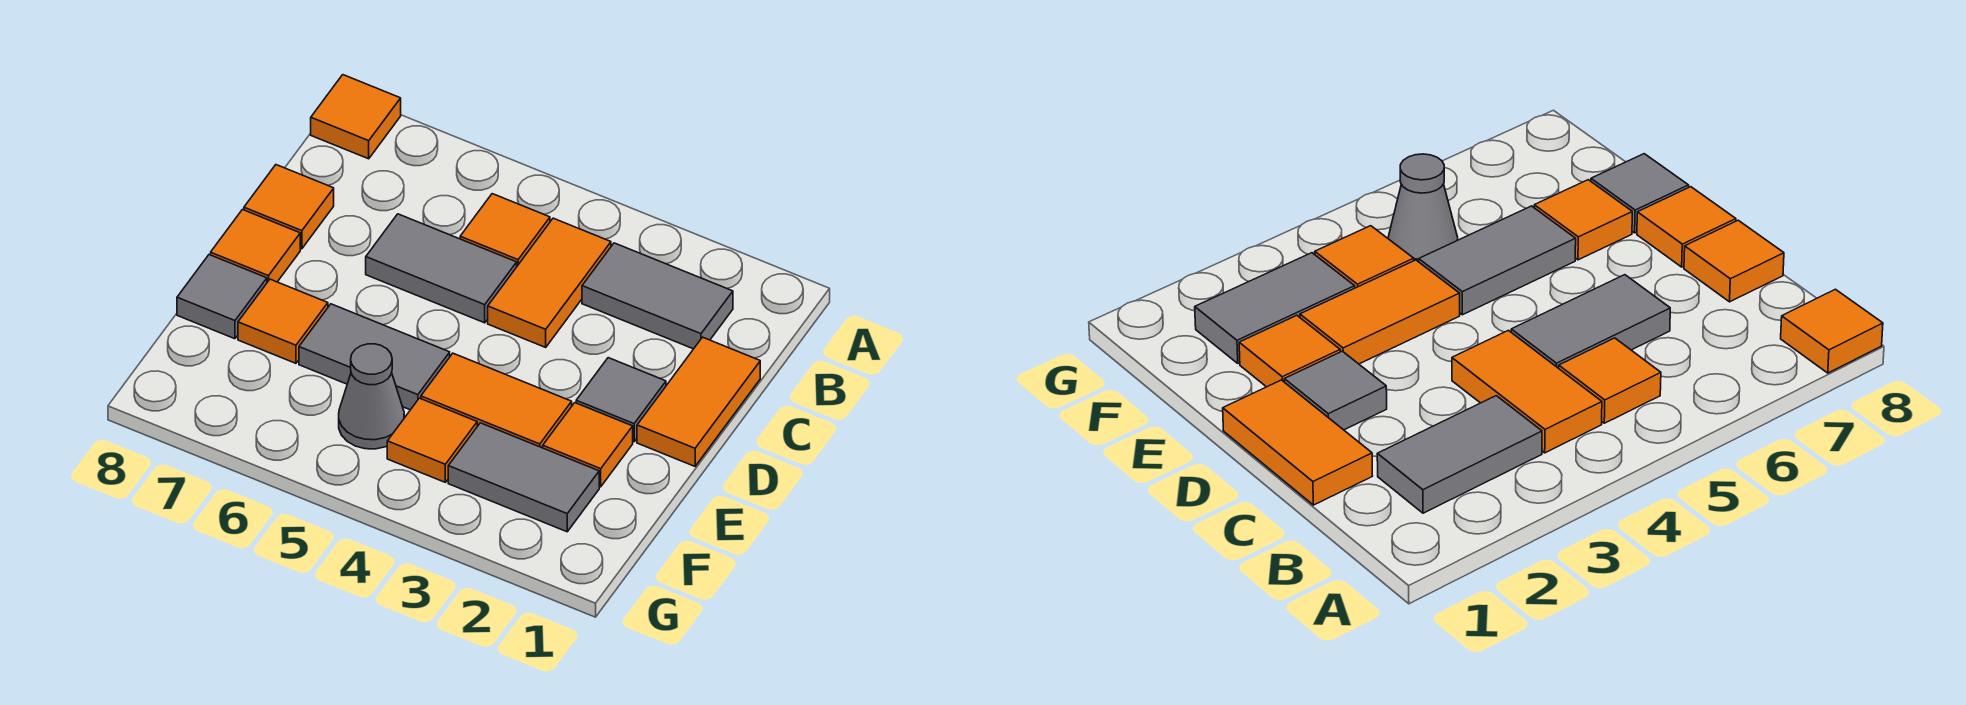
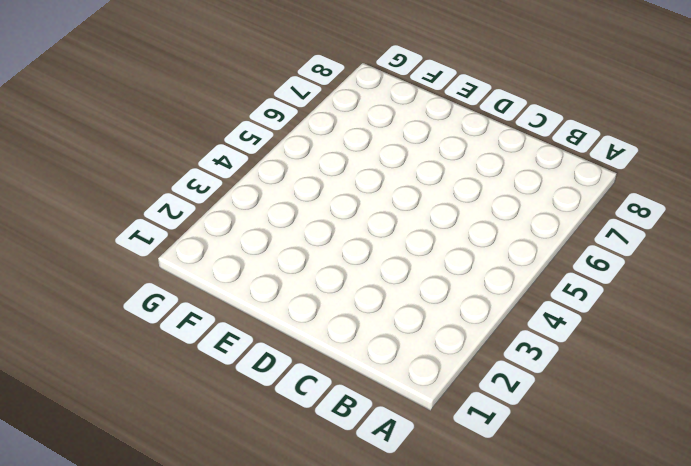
none -> orange 1x1 tile [311,75,401,159]
none -> grey 1x2 tile [582,243,733,349]
none -> orange 1x2 tile [488,218,611,347]

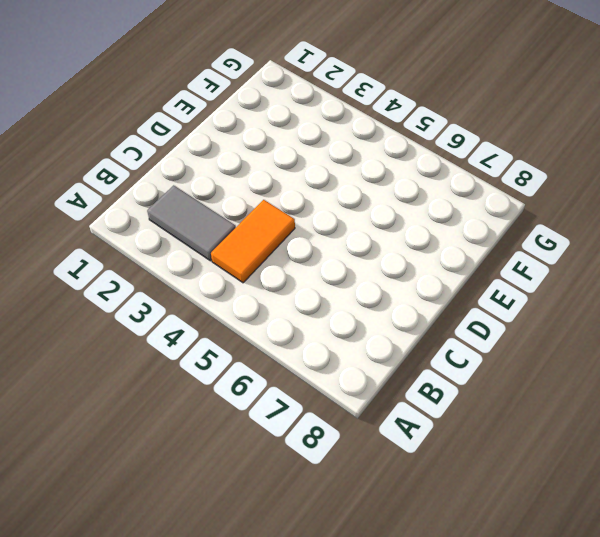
none -> orange 1x1 tile [311,75,401,159]
none -> orange 1x1 tile [460,194,550,266]
none -> orange 1x2 tile [637,337,760,466]

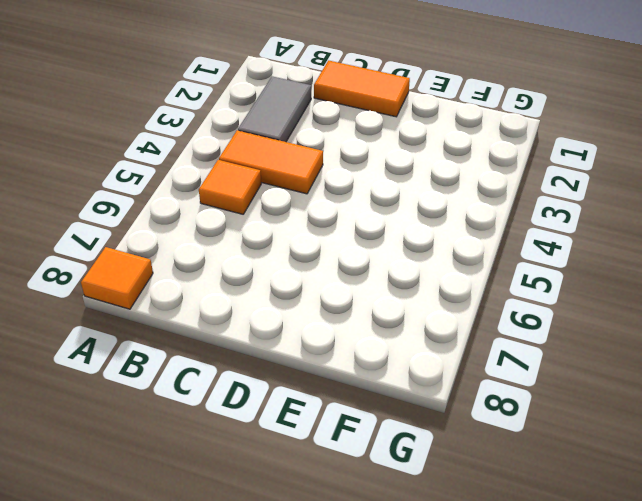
none -> grey 1x2 tile [366,214,517,323]
none -> orange 1x1 tile [244,165,334,249]
none -> grey 1x1 tile [576,358,666,442]

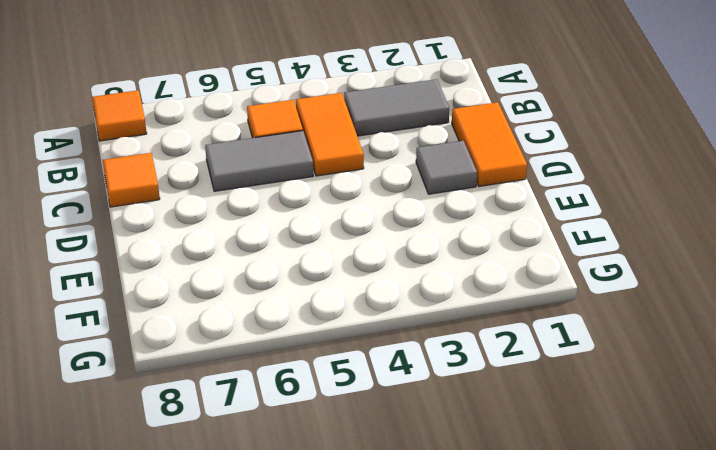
none -> orange 1x1 tile [211,210,300,282]
none -> orange 1x1 tile [543,403,633,487]
none -> orange 1x2 tile [421,353,572,448]

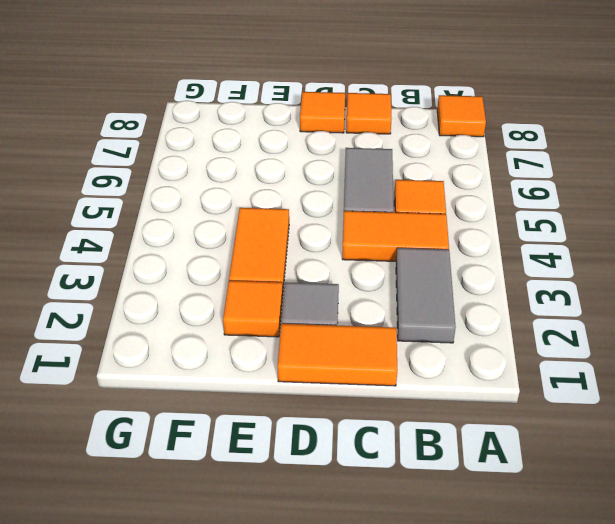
none -> grey 1x2 tile [299,304,450,410]
none -> orange 1x1 tile [238,279,328,363]
none -> grey 1x1 tile [177,255,267,339]

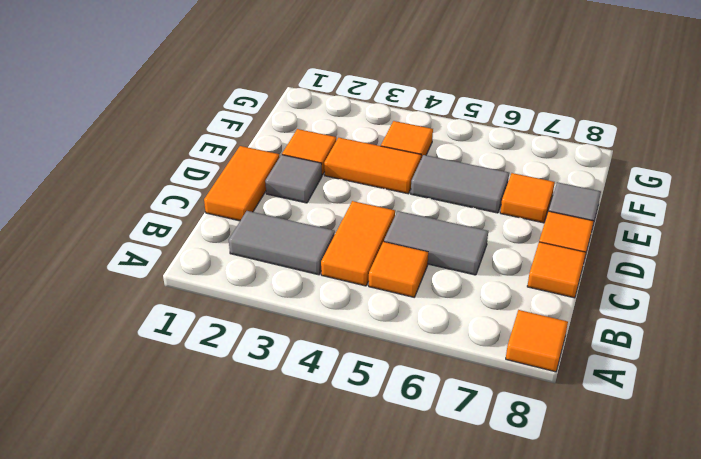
none -> grey 1x2 tile [448,423,599,532]
none -> grey 1x1 cone [339,344,404,449]

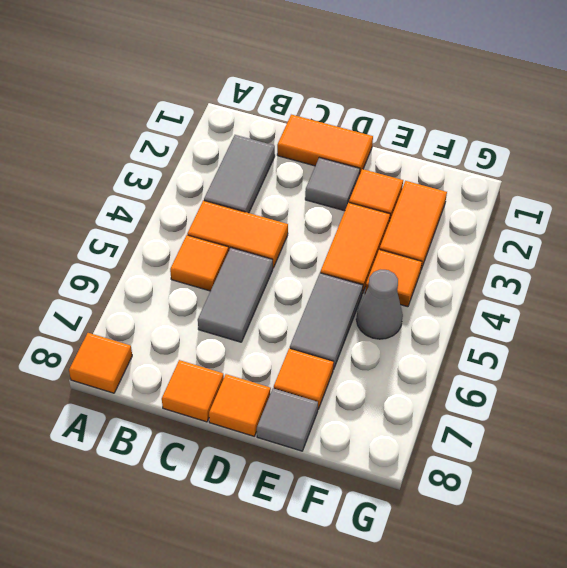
orange 1x2 tile [380,181,447,269] -> grey 1x2 tile [448,423,599,532]

